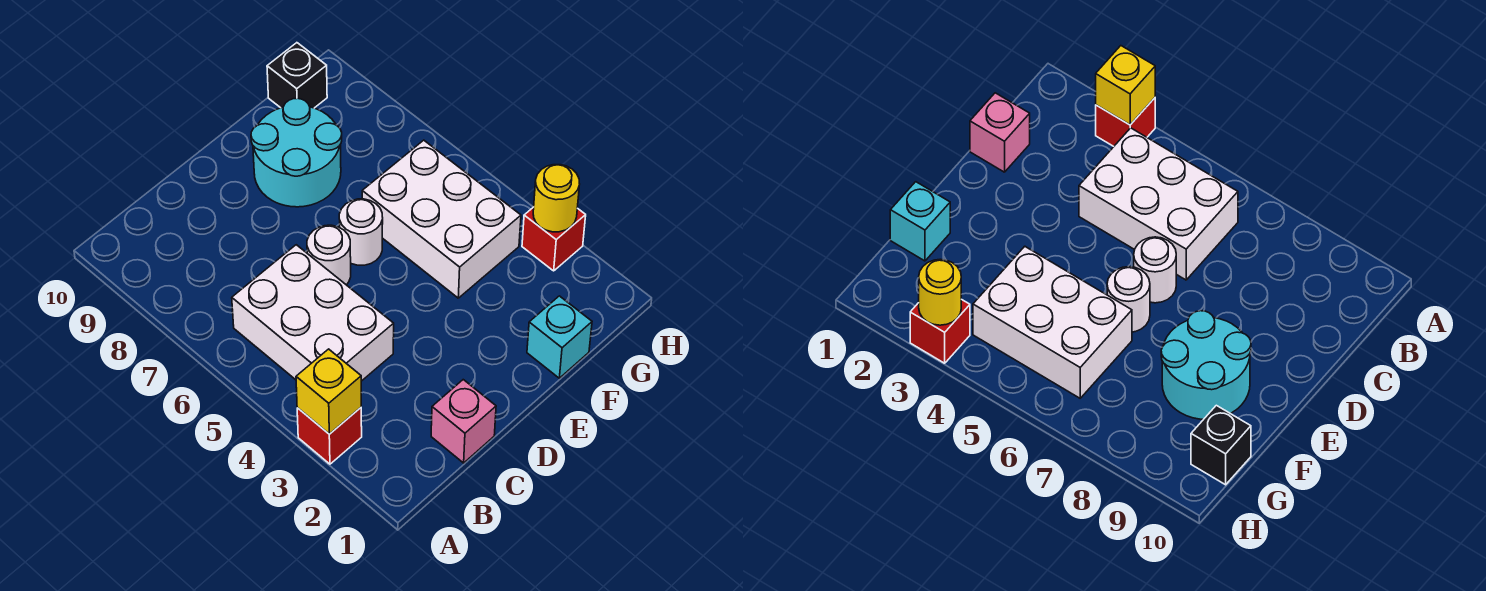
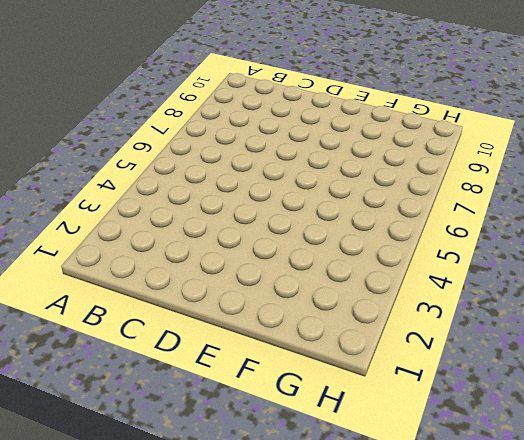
none -> red 1x1 brick [297,408,362,464]
none -> white 2x3 brick [232,245,394,381]
none -> pink 1x1 brick [431,380,496,463]

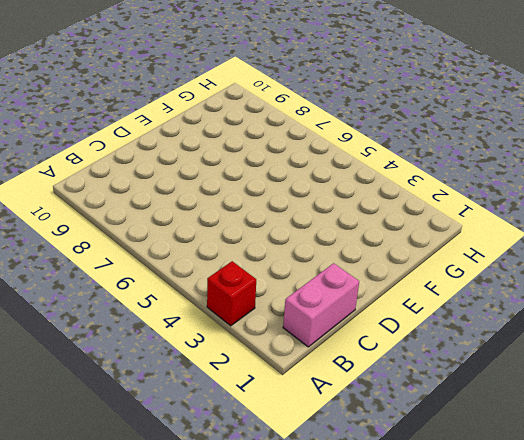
pink 1x2 brick [283,263,359,347] -> pink 1x1 brick [431,380,496,463]
none -> white 2x3 brick [232,245,394,381]
none -> white 1x1 round brick [307,225,351,285]
none -> white 1x1 round brick [339,199,383,265]

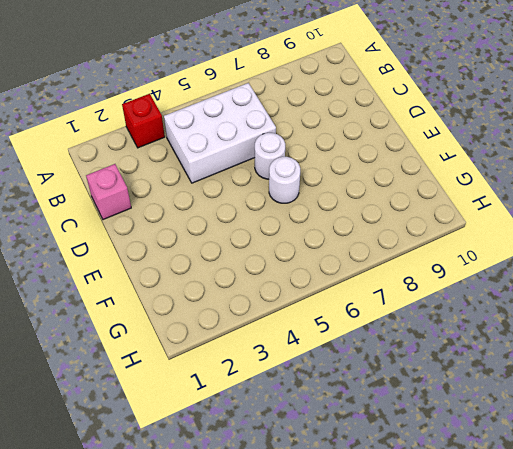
none -> cyan 2x2 round brick [251,98,342,207]
none -> cyan 1x1 brick [527,296,592,378]
none -> white 2x3 brick [362,140,521,298]

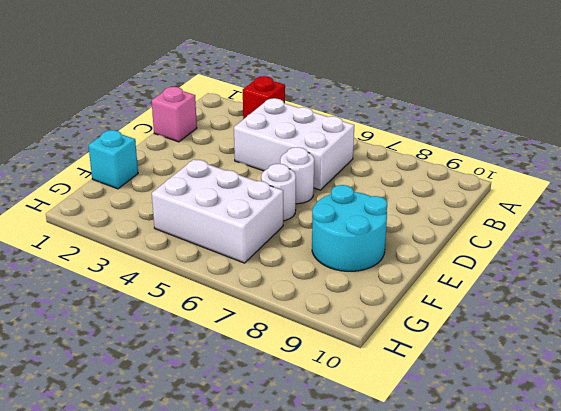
none -> black 1x1 brick [267,43,327,108]
none -> red 1x1 brick [522,207,586,271]
none -> yellow 1x1 brick [296,349,361,434]

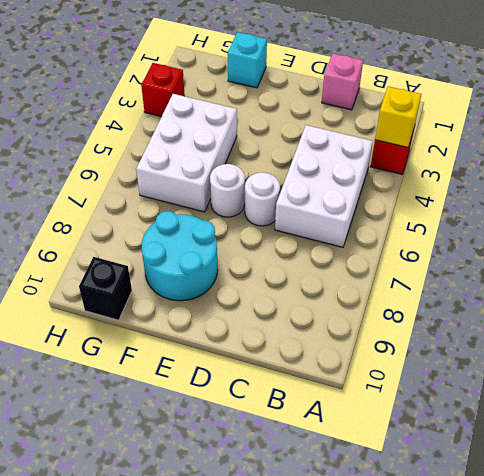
none -> yellow 1x1 round brick [533,165,580,232]

